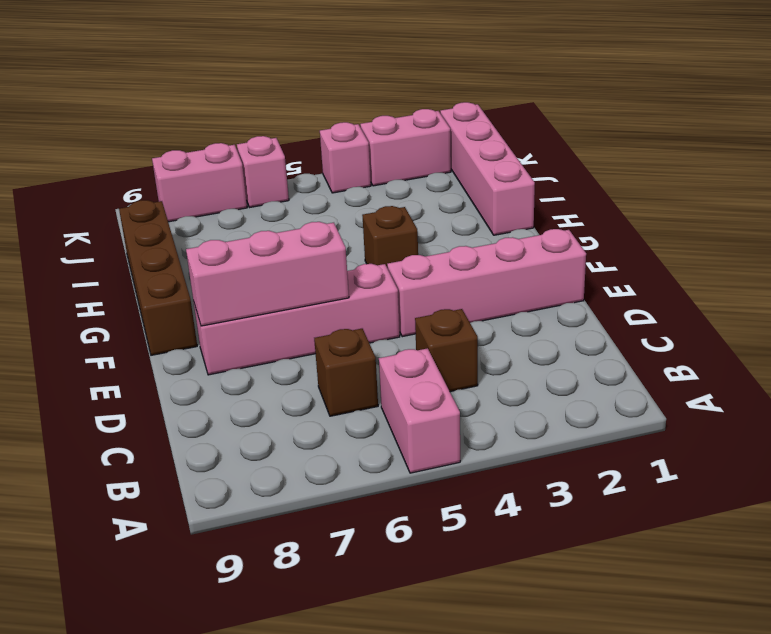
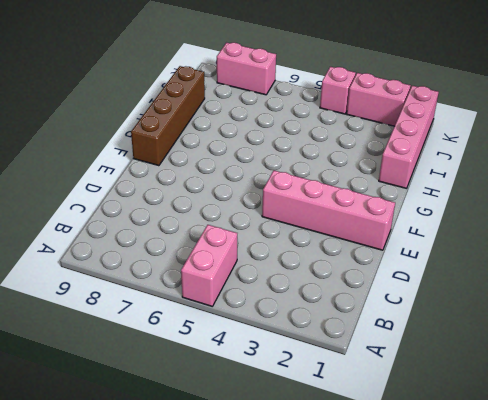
none -> brown 1x1 brick [415,309,478,392]
none -> brown 1x1 brick [314,329,378,416]
none -> pink 1x4 brick [194,264,400,375]

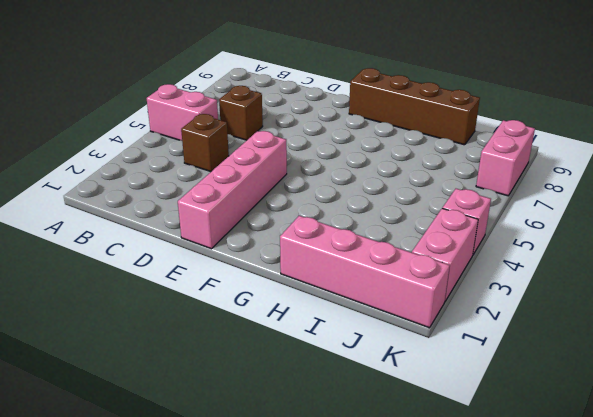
none -> pink 1x4 brick [194,264,400,375]
none -> brown 1x1 brick [362,206,418,267]
none -> pink 1x1 brick [237,136,289,208]

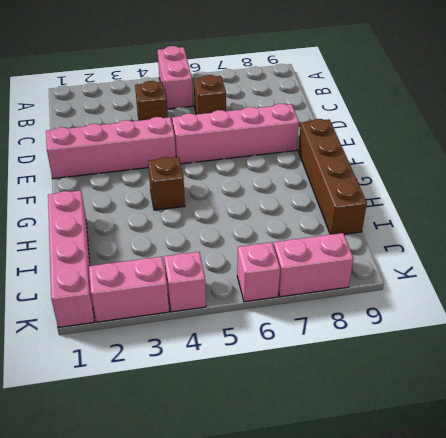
none -> pink 1x3 brick [186,222,349,326]

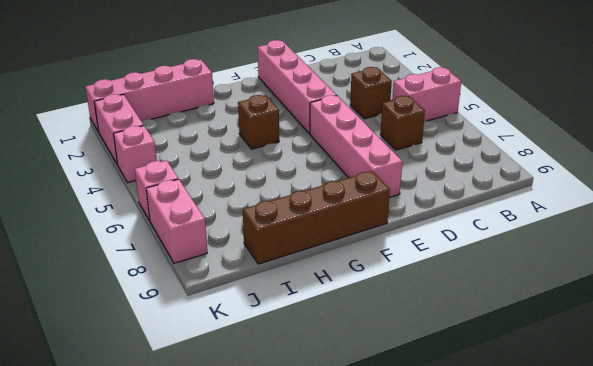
none -> pink 1x3 brick [186,222,349,326]

